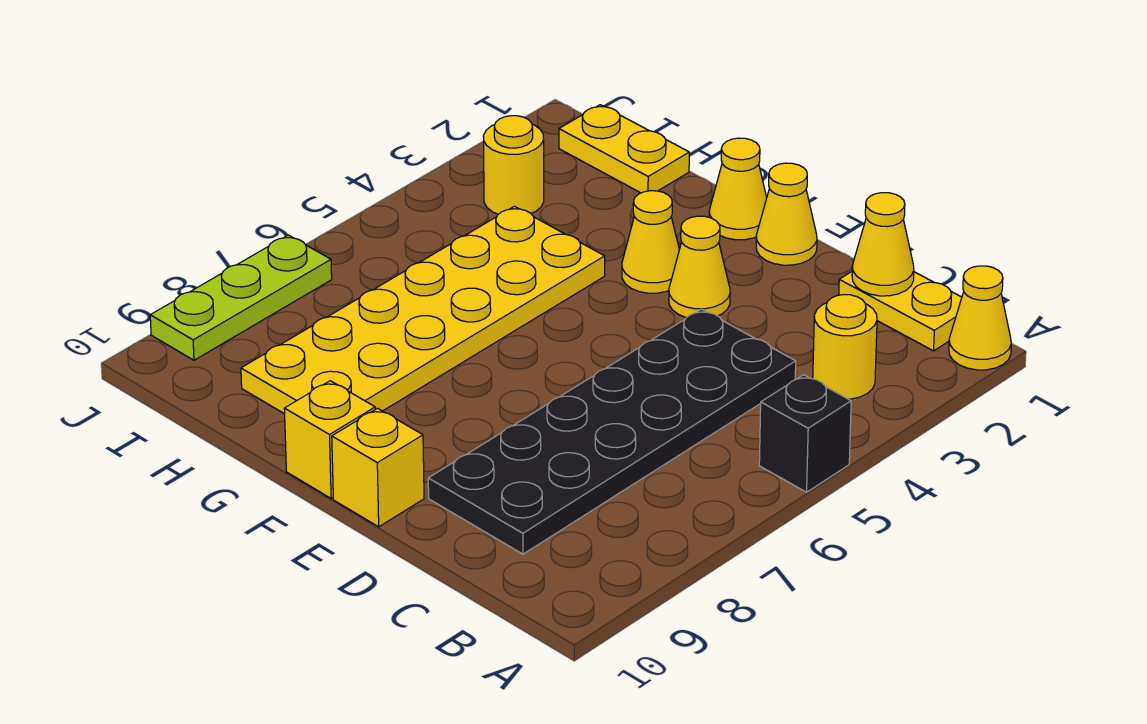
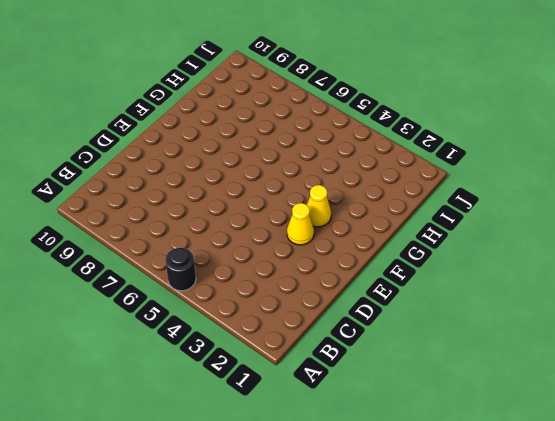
black 1x1 round brick [165,248,196,291] -> black 1x1 brick [759,375,851,492]
none -> yellow 1x1 cone [949,266,1011,370]
none -> yellow 1x2 plate [839,272,962,351]
none -> yellow 1x1 round brick [813,295,877,399]

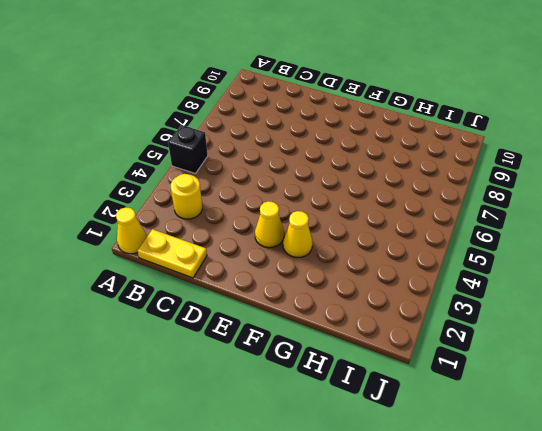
none -> black 2x6 plate [428,309,796,554]
none -> yellow 1x1 cone [756,163,817,265]
none -> yellow 1x1 brick [332,408,424,527]

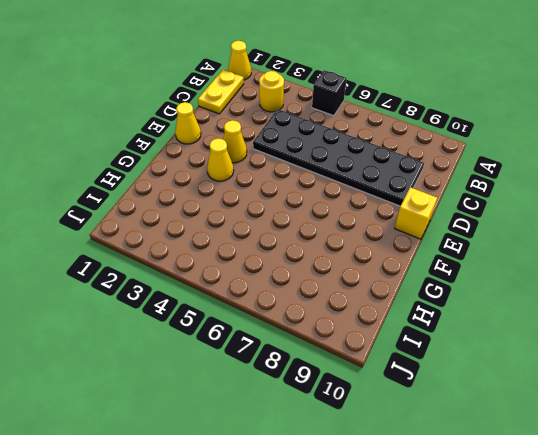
none -> yellow 1x1 cone [709,138,767,240]
none -> yellow 1x1 brick [284,381,375,498]
none -> yellow 2x6 plate [241,206,605,414]

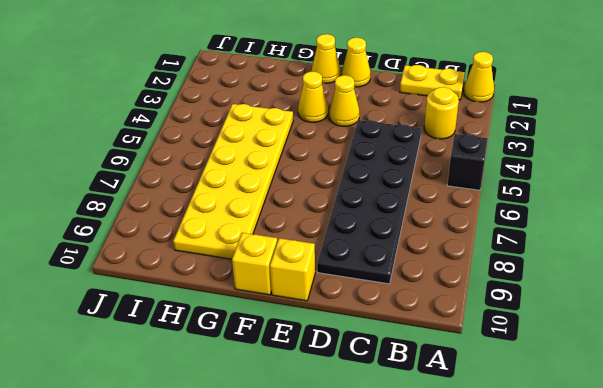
none -> yellow 1x2 plate [559,105,689,193]
none -> yellow 1x1 round brick [483,116,544,214]
none -> lime 1x3 plate [150,235,332,360]

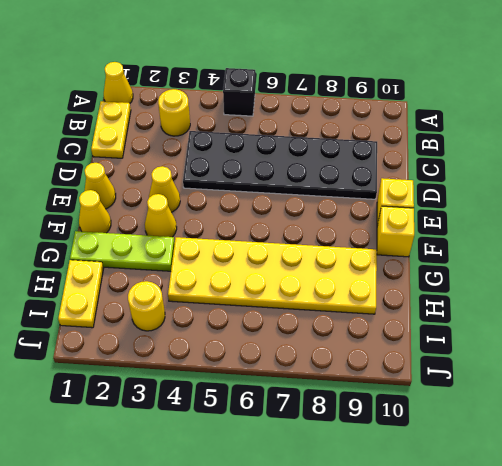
lime 1x3 plate [70,231,175,271] -> lime 1x3 plate moved to [150,235,332,360]
none -> yellow 1x1 cone [852,193,914,296]

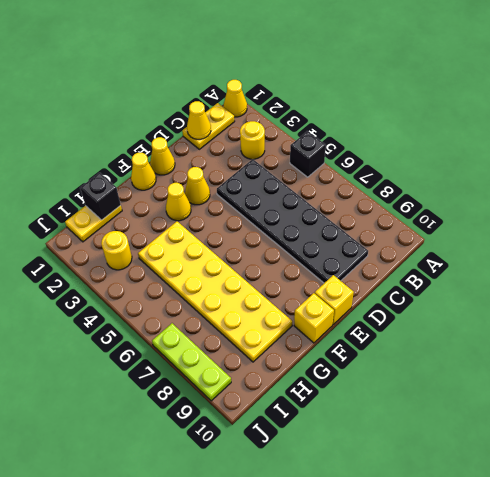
black 1x1 brick [80,173,121,220] -> none

